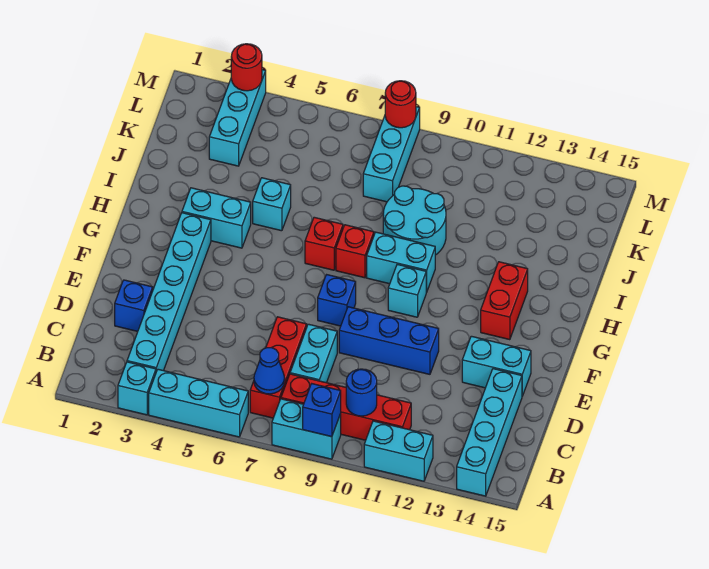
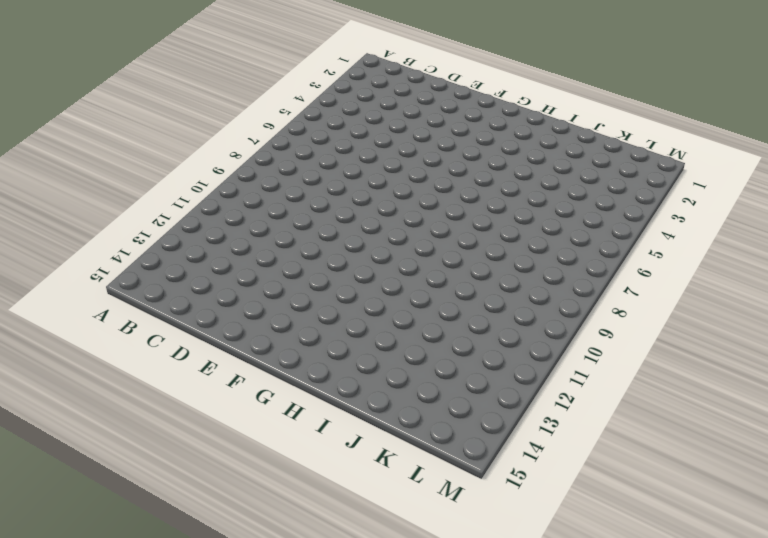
none -> cyan 1x1 brick [118,362,156,415]
none -> cyan 1x3 brick [149,369,248,437]
none -> cyan 1x2 brick [272,399,341,459]

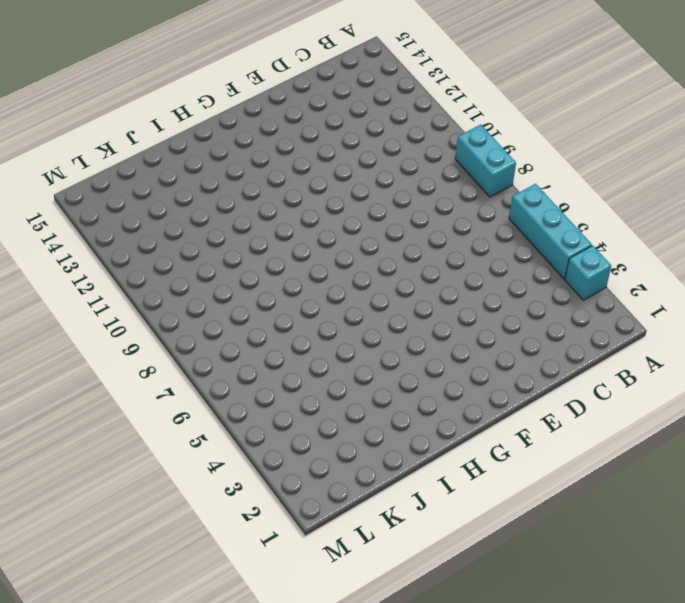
none -> cyan 1x2 brick [364,421,433,481]
none -> cyan 1x4 brick [457,369,522,496]
none -> cyan 1x6 brick [127,213,211,371]

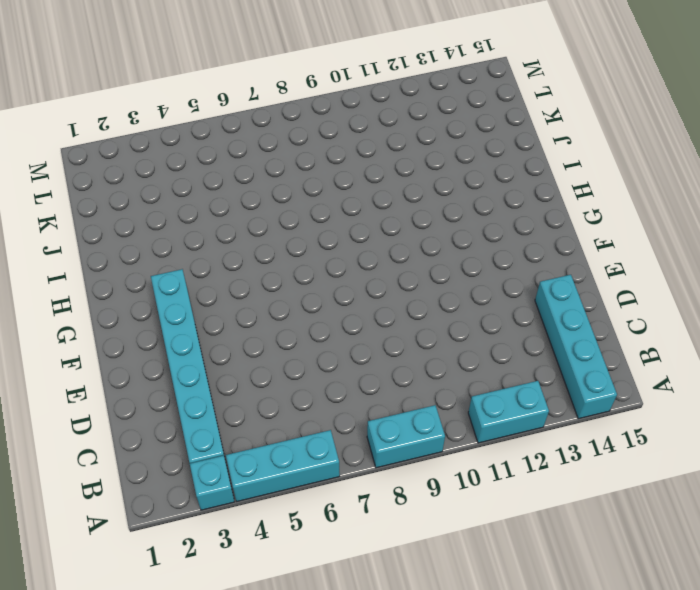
none -> red 1x3 brick [250,317,307,418]
none -> red 1x4 brick [281,374,411,440]
none -> cyan 1x2 brick [290,324,337,383]

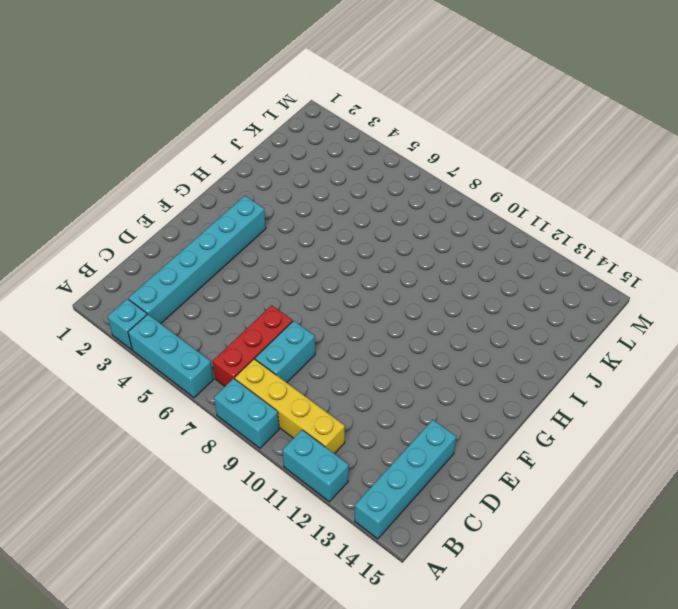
yellow 1x4 brick [235,359,345,454] -> red 1x4 brick [281,374,411,440]
none -> blue 1x1 brick [115,280,153,331]
none -> blue 1x3 brick [339,307,439,374]
none -> cyan 1x2 brick [462,336,531,396]

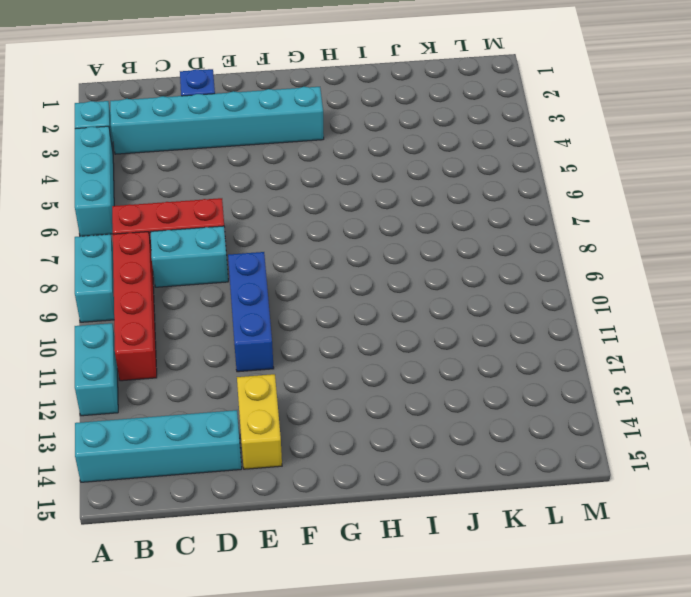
yellow 1x2 brick [237,374,282,469] -> cyan 1x2 brick [462,336,531,396]
none -> blue 1x1 brick [318,275,356,326]
none -> cyan 1x1 brick [388,264,426,317]
none -> red 1x2 brick [481,262,528,340]

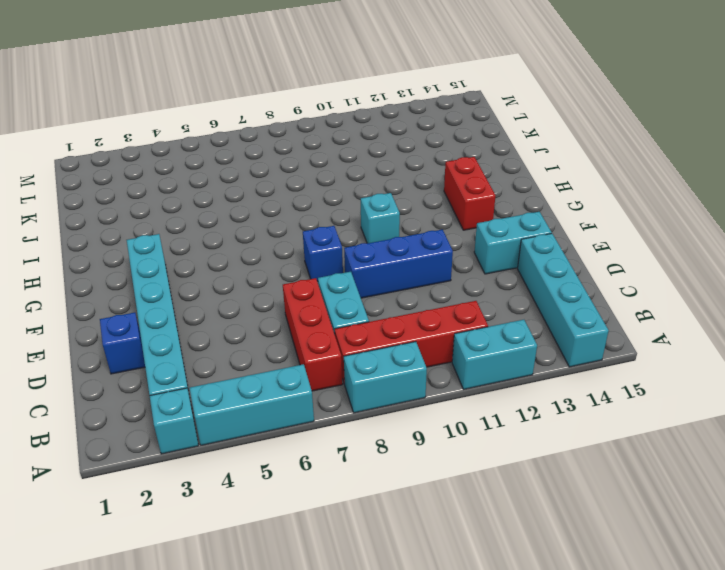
none -> cyan 1x2 brick [182,188,251,248]
none -> red 1x1 brick [305,217,343,270]
none -> red 1x1 brick [336,225,374,278]

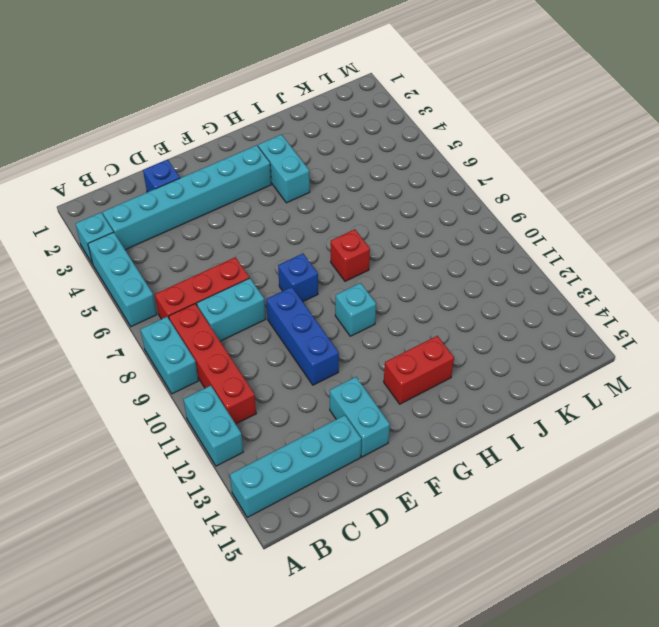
none -> red 1x1 brick [305,217,343,270]
none -> cyan 1x2 brick [367,232,435,292]
none -> cyan 1x1 brick [253,178,291,231]

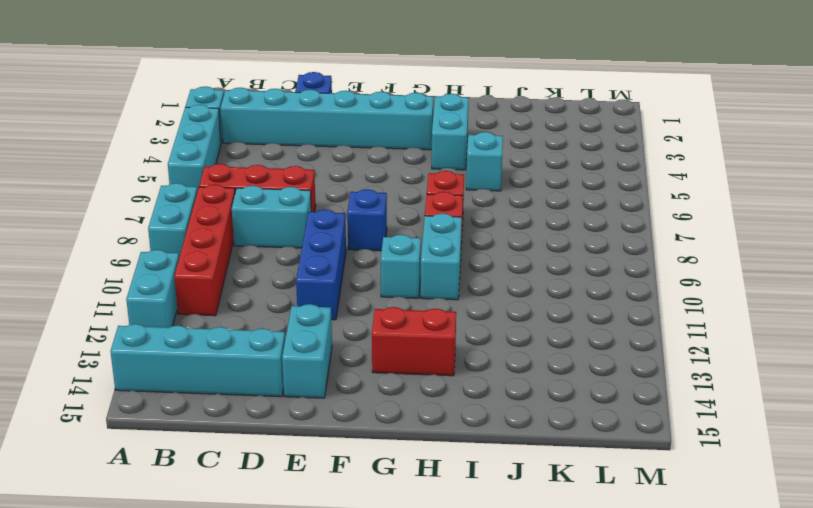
none -> cyan 2x2 round brick [383,186,446,255]
none -> cyan 1x3 brick [209,70,266,166]
none -> cyan 1x3 brick [363,107,420,202]

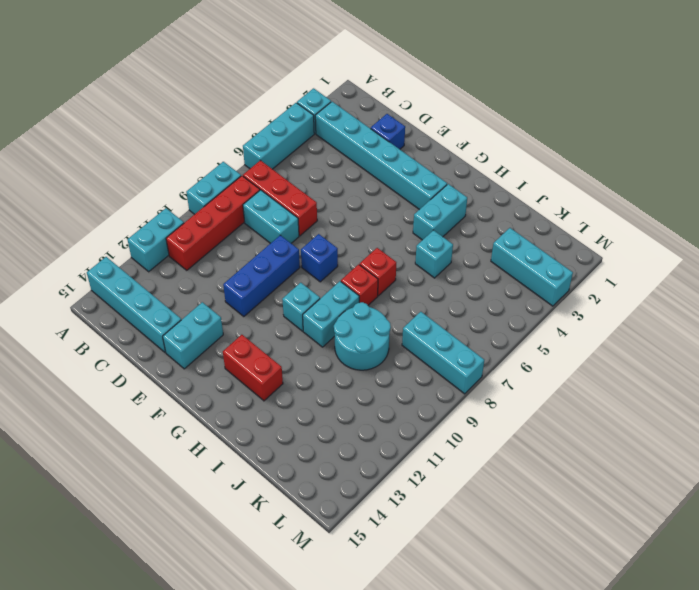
none -> blue 1x1 brick [303,384,341,437]
none -> blue 1x1 cone [254,348,285,394]
none -> blue 1x1 round brick [346,369,377,416]

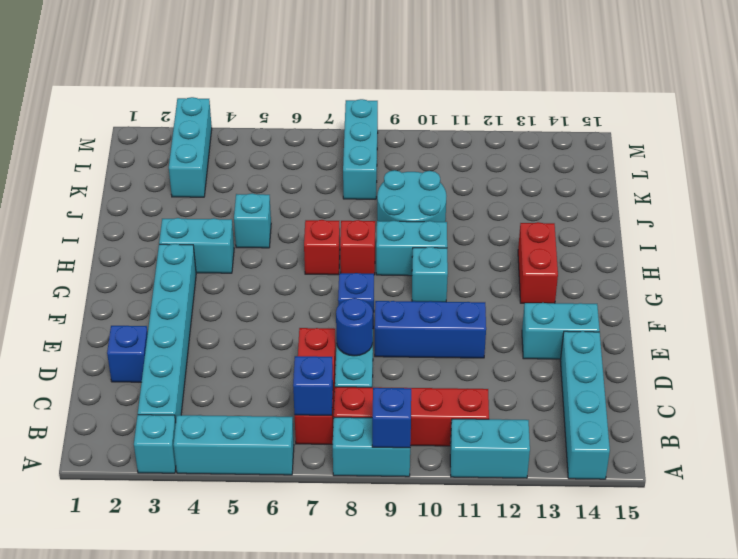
blue 1x1 brick [293,356,333,415] -> blue 1x1 cone [254,348,285,394]
blue 1x1 round brick [336,298,373,356] -> blue 1x1 round brick moved to [346,369,377,416]
none -> red 1x1 round brick [231,44,262,91]
none -> red 1x1 round brick [385,81,416,128]

